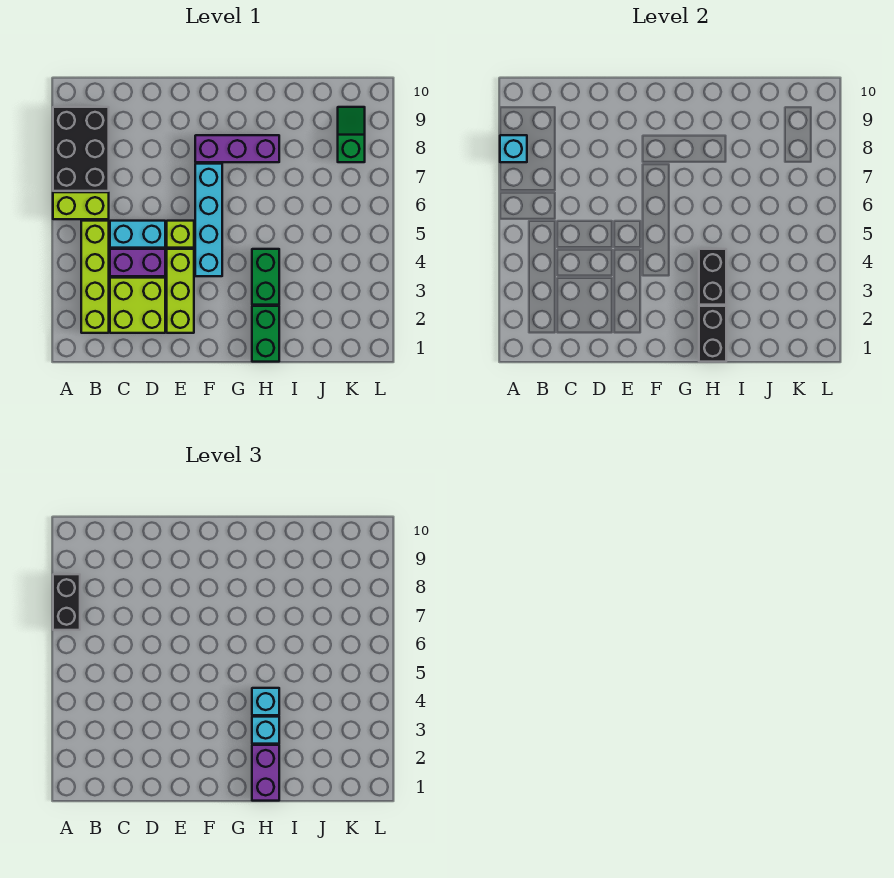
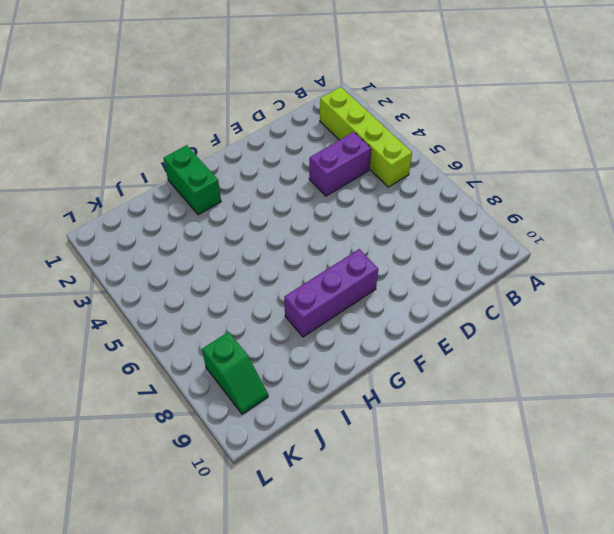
none -> lime 1x2 brick [53,192,109,219]
none -> black 2x3 brick [53,107,109,191]
none -> lime 2x2 brick [110,278,165,333]

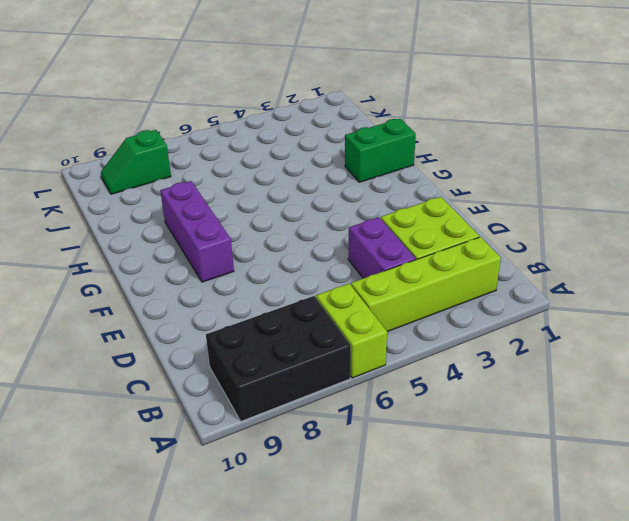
none -> cyan 1x2 brick [110,221,165,248]
none -> lime 1x3 brick [167,249,194,333]
none -> lime 1x1 brick [167,221,194,248]

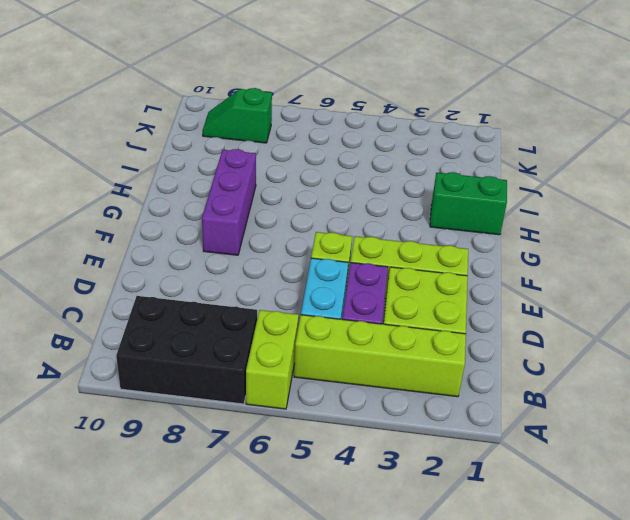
none -> cyan 1x4 brick [195,164,222,276]
none -> green 1x2 brick [252,249,279,305]
none -> cyan 1x1 brick [500,135,527,162]

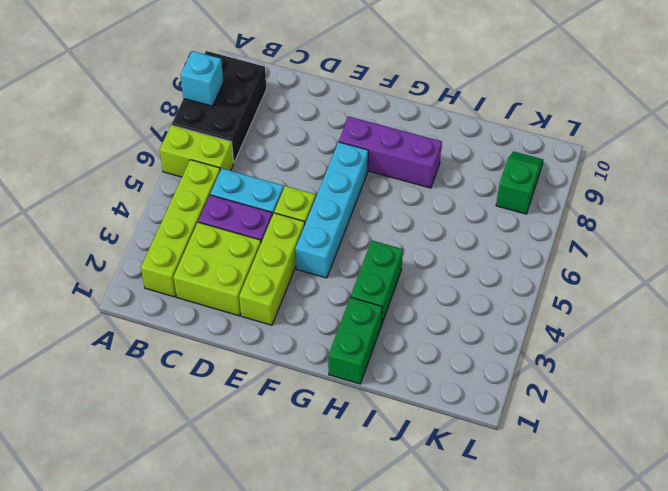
none -> black 1x2 brick [699,306,726,362]
none -> black 1x2 brick [699,249,726,305]
none -> black 1x2 brick [53,574,80,630]

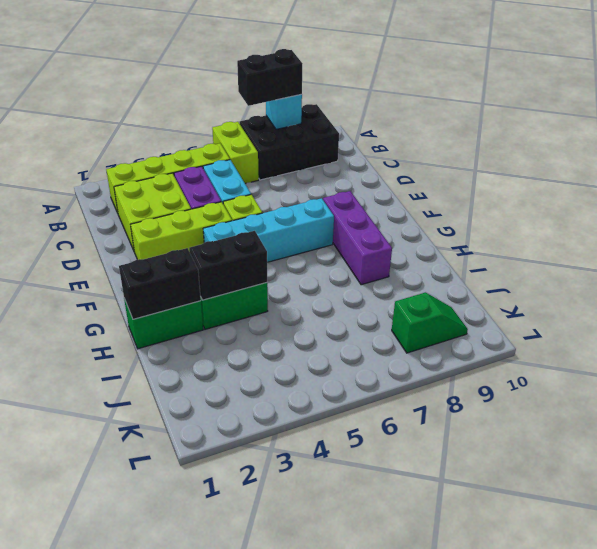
none -> purple 1x2 brick [252,745,279,801]
none -> cyan 1x1 brick [252,717,279,744]
none -> cyan 1x1 brick [252,688,279,715]

